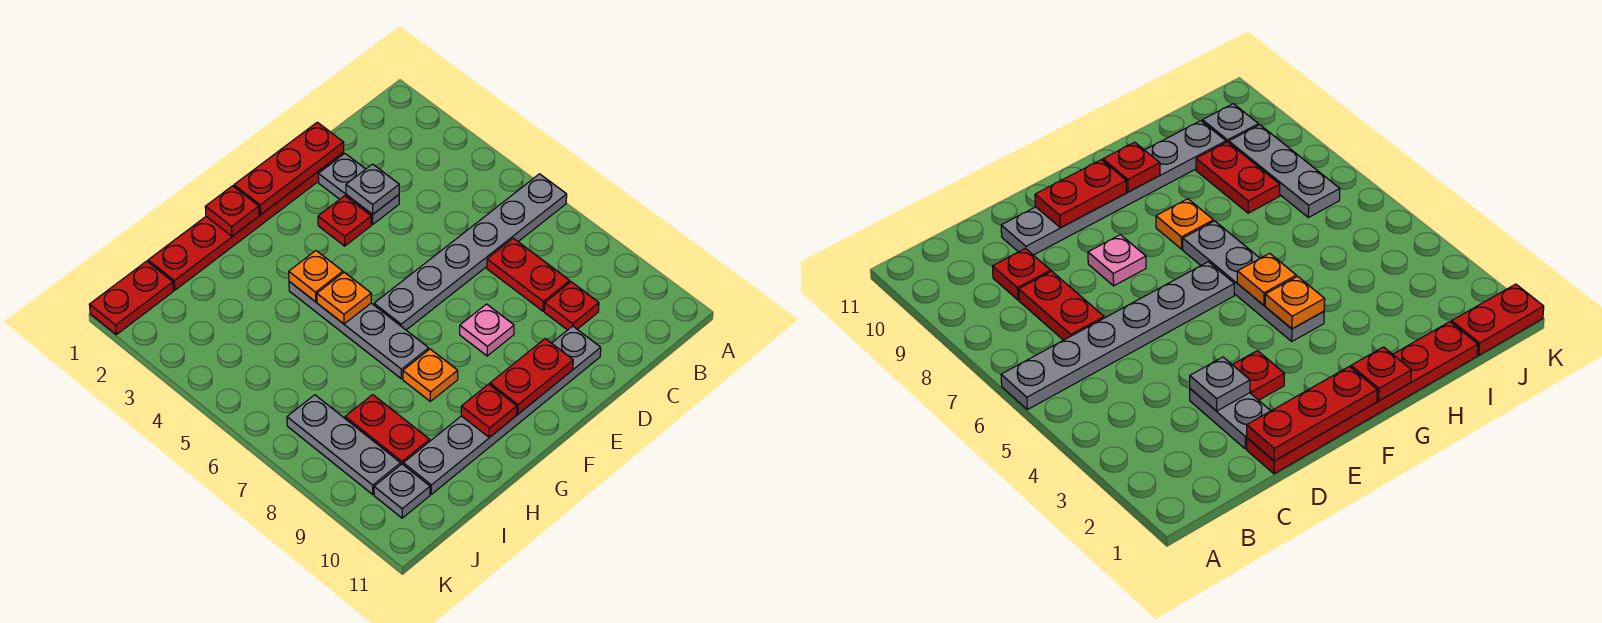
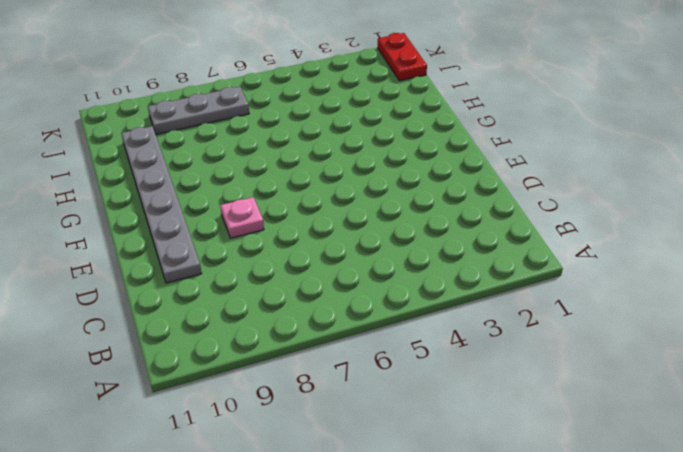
none -> grey 1x6 plate [374,174,567,330]
none -> red 1x2 plate [487,238,570,311]
none -> red 1x1 plate [544,282,599,330]

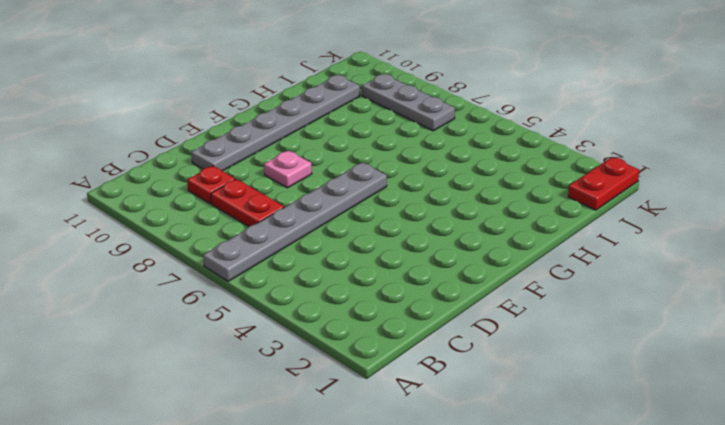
none -> red 1x6 plate [148,152,344,290]
none -> grey 1x2 plate [318,154,399,224]
none -> red 1x1 plate [318,196,371,246]

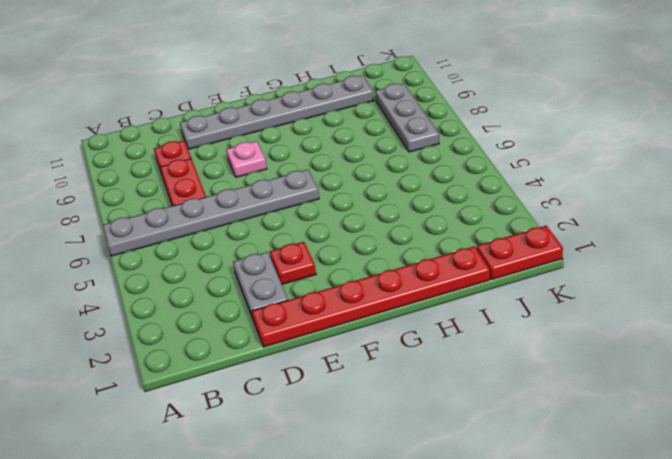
none -> grey 1x4 plate [289,282,429,379]
none -> orange 1x1 plate [403,349,458,401]
none -> red 1x2 plate [345,395,430,464]

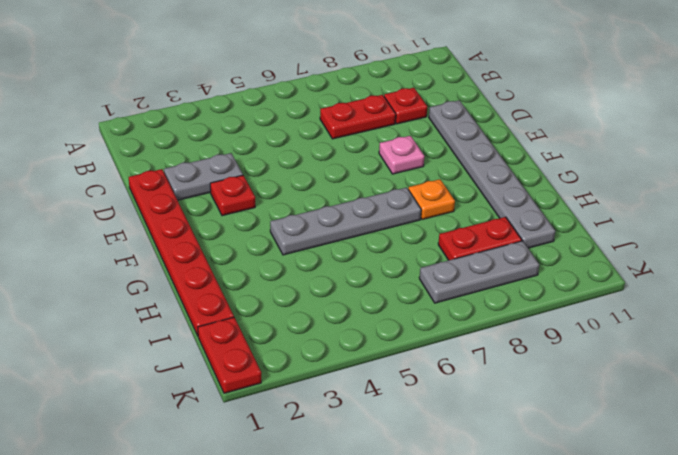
none -> grey 1x6 plate [374,174,567,330]
none -> grey 1x1 plate [374,464,430,518]
none -> red 1x3 plate [234,122,344,215]

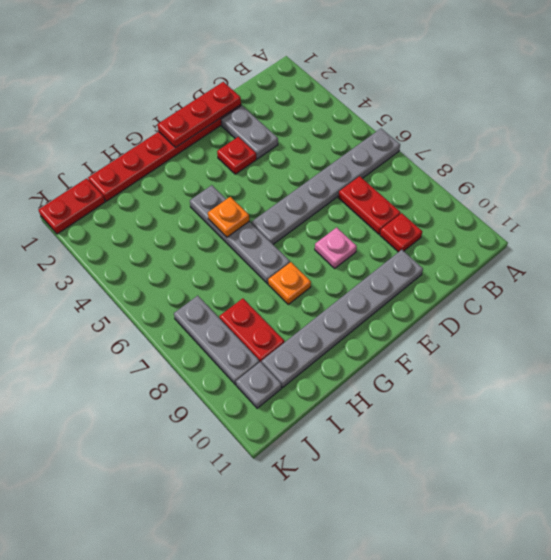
none -> grey 1x1 plate [346,164,399,214]
none -> red 1x2 plate [490,339,573,414]
none -> red 1x1 plate [205,186,259,236]

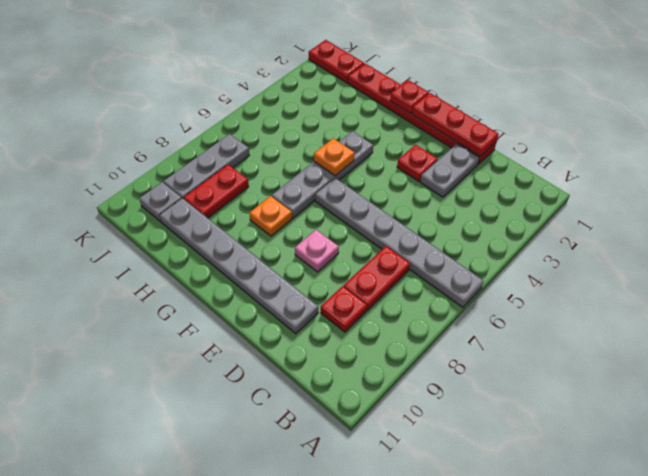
none -> grey 1x1 plate [346,164,399,214]
none -> red 1x2 plate [490,339,573,414]
none -> orange 1x1 plate [289,251,343,302]

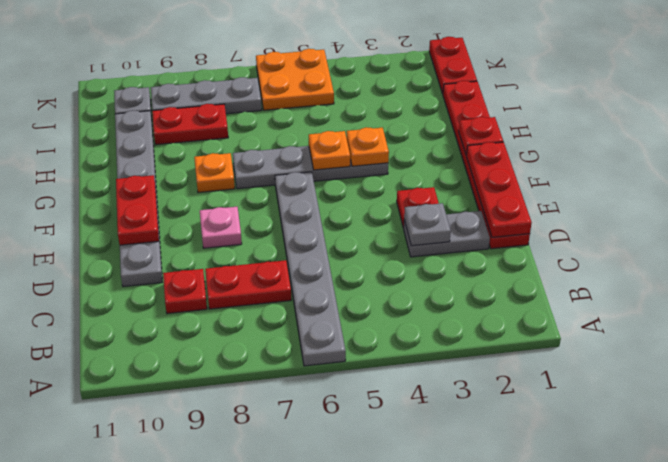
orange 2x2 plate [256,49,334,110] -> none
none -> red 1x1 plate [461,384,517,438]

